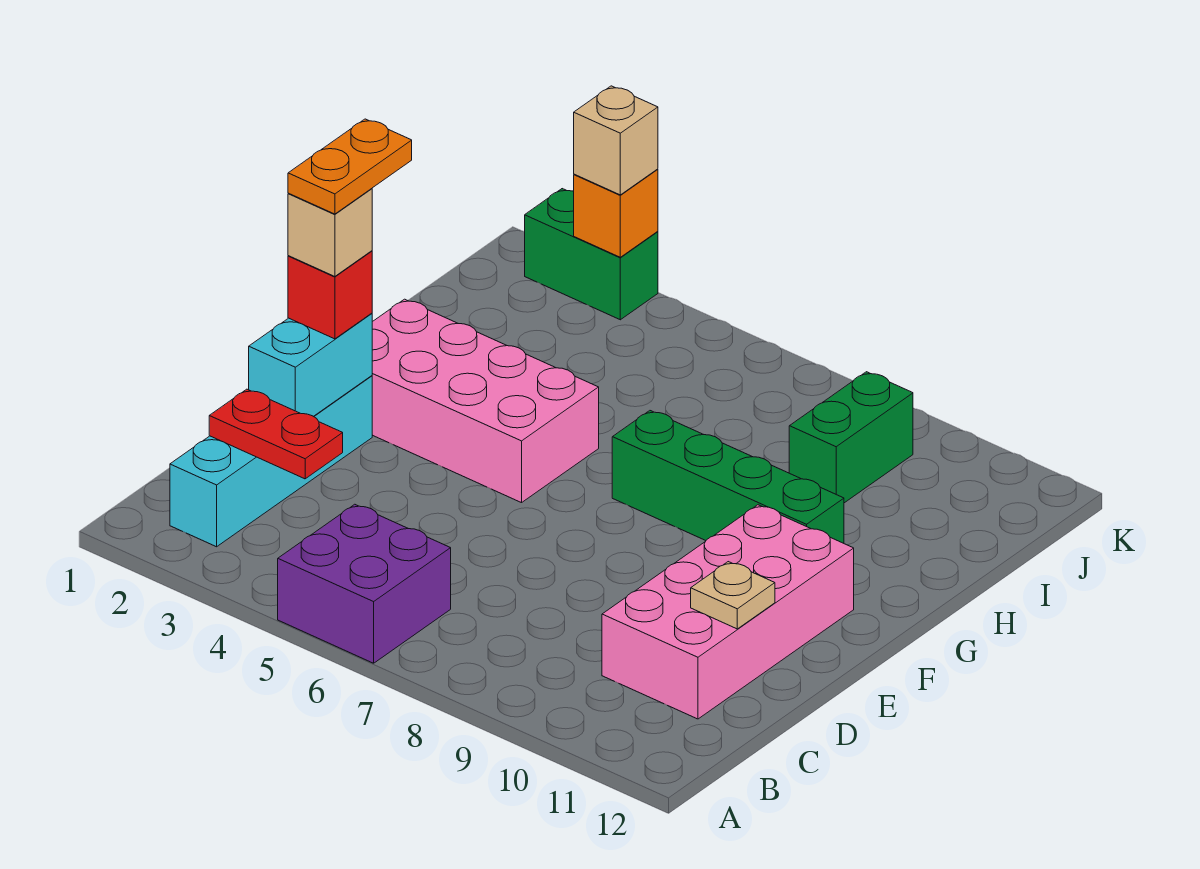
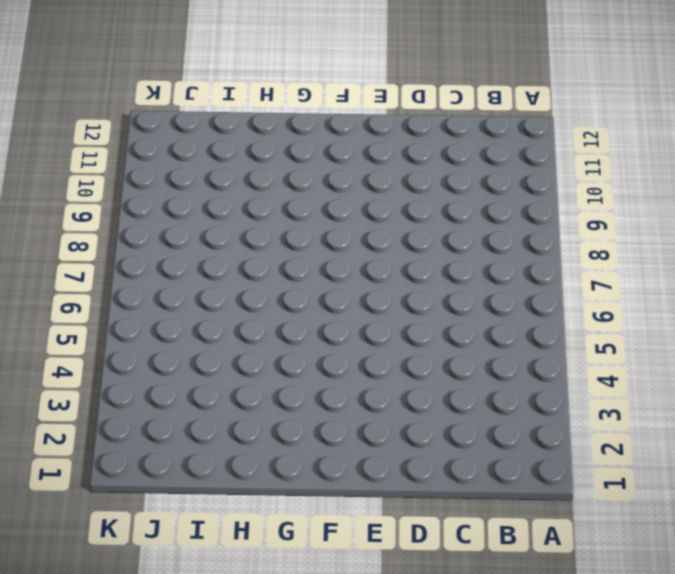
none -> purple 2x2 brick [278,504,451,663]
none -> cyan 1x4 brick [170,376,372,547]
none -> pink 2x4 brick [602,505,854,719]

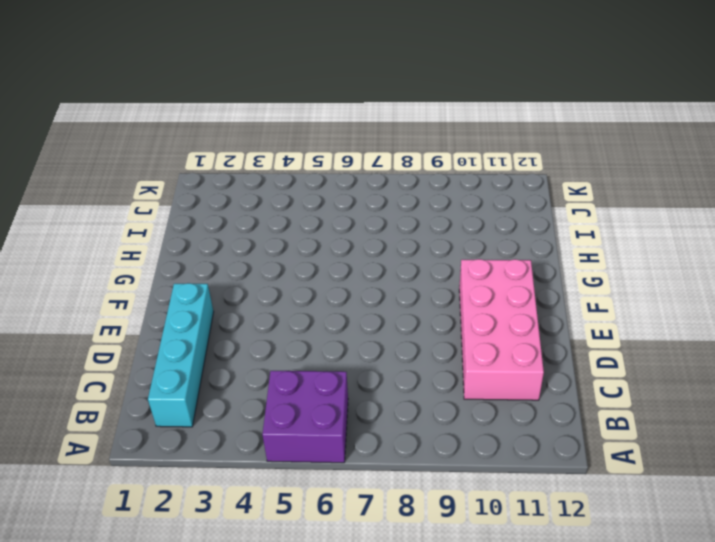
none -> pink 2x4 brick [372,299,599,503]
none -> green 1x4 brick [612,411,844,543]
none -> green 1x2 brick [789,372,913,503]

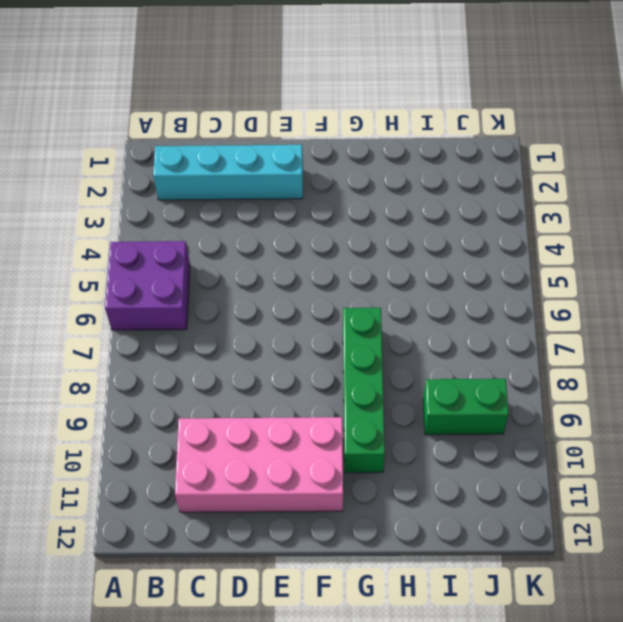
none -> pink 2x4 brick [372,299,599,503]
none -> green 1x2 brick [525,189,658,320]
none -> red 1x2 plate [209,389,343,479]

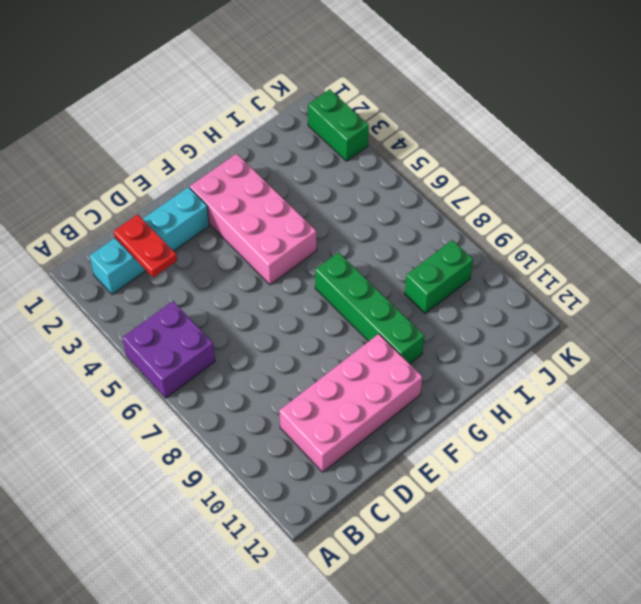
none -> cyan 1x2 brick [249,313,372,416]
none -> tan 1x1 plate [691,562,775,629]
none -> orange 1x1 brick [574,169,658,257]

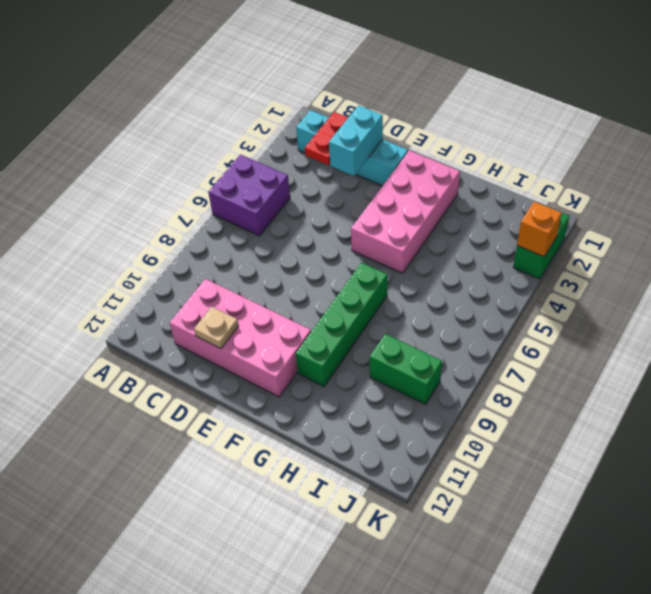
cyan 1x2 brick [329,105,383,176] -> cyan 1x2 brick turned to [249,313,372,416]
none -> red 1x1 brick [288,251,372,339]
none -> tan 1x1 brick [574,86,658,195]
none -> tan 1x1 brick [288,189,372,276]

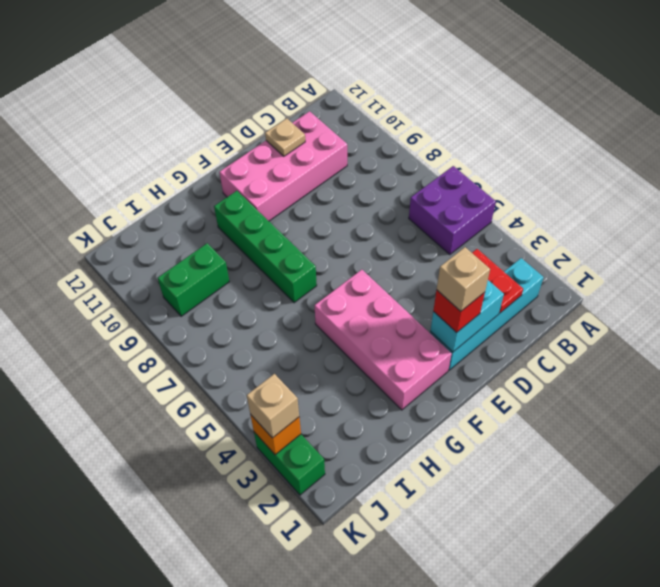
none -> orange 1x2 plate [288,119,412,214]

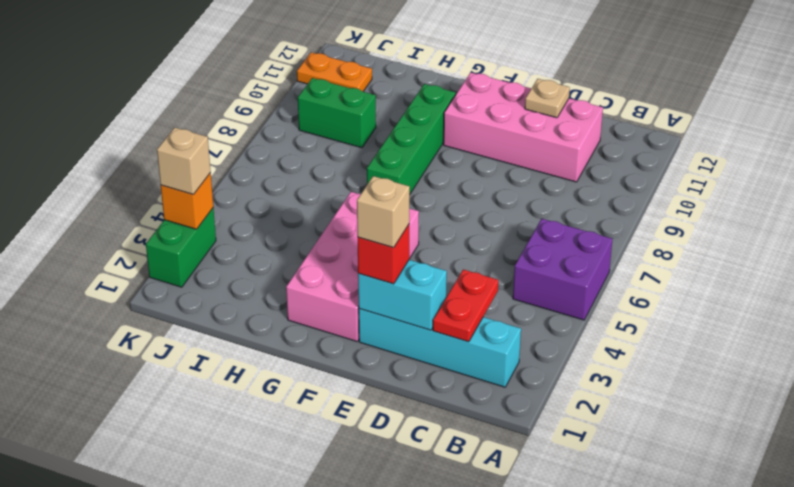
orange 1x2 plate [297,52,372,92] -> orange 1x2 plate moved to [288,119,412,214]

